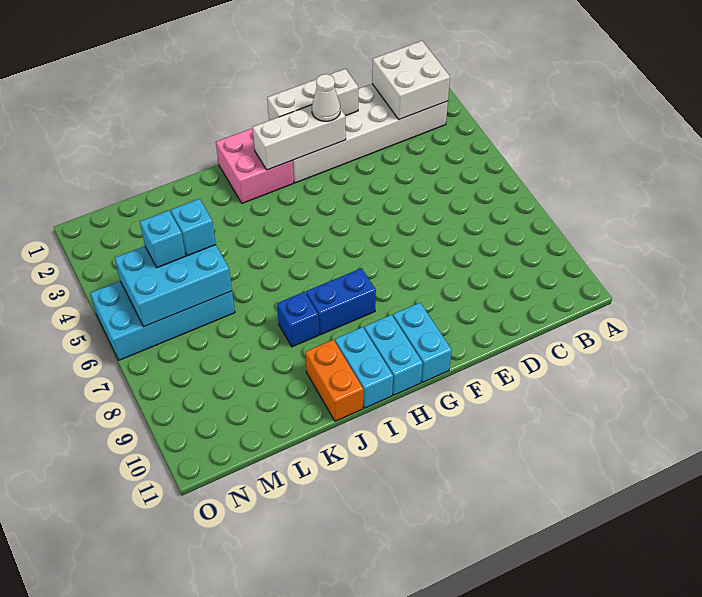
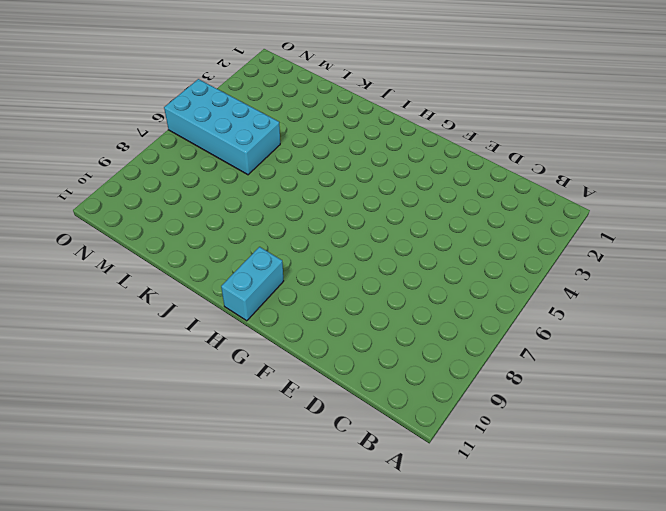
none -> white 2x6 brick [292,84,448,183]
none -> cyan 1x2 brick [393,303,452,382]
none -> pink 2x2 brick [216,128,294,203]

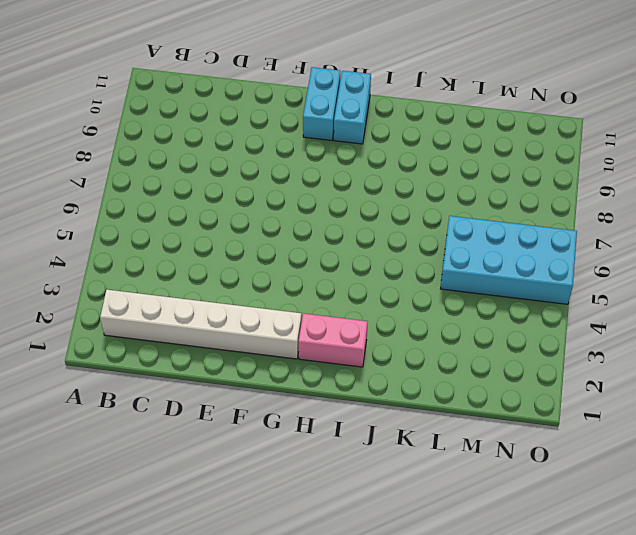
white 1x6 brick [100,289,302,359] -> white 2x6 brick [292,84,448,183]
pink 1x2 brick [299,313,368,367] -> pink 2x2 brick [216,128,294,203]
none -> blue 1x2 brick [306,268,376,335]
none -> cyan 1x2 brick [335,327,393,408]
none -> blue 1x1 brick [277,292,319,347]

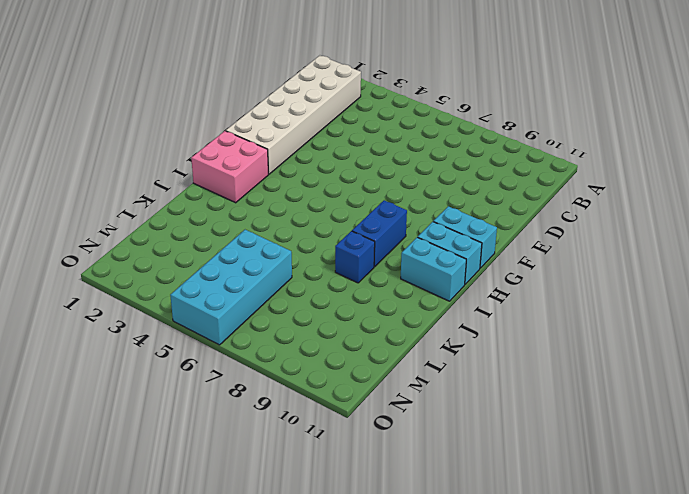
none -> orange 1x2 brick [305,340,363,421]
none -> white 2x2 brick [372,41,450,120]
none -> white 1x3 brick [267,69,358,121]

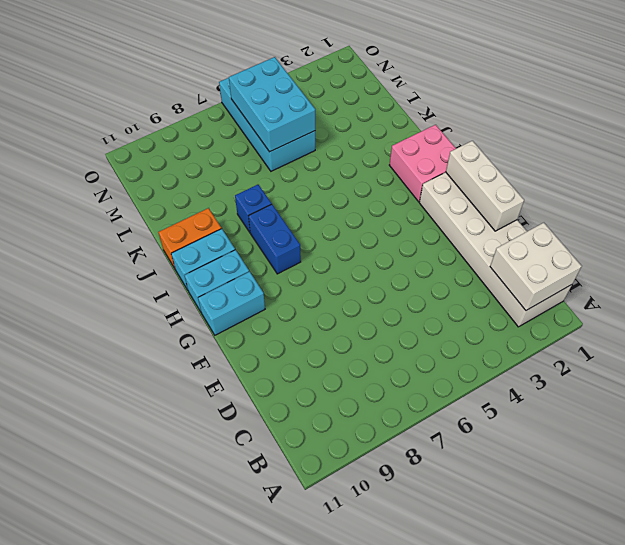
none -> white 1x3 brick [253,105,346,170]
none -> white 1x1 cone [312,74,340,121]
none -> cyan 1x1 brick [171,199,216,256]

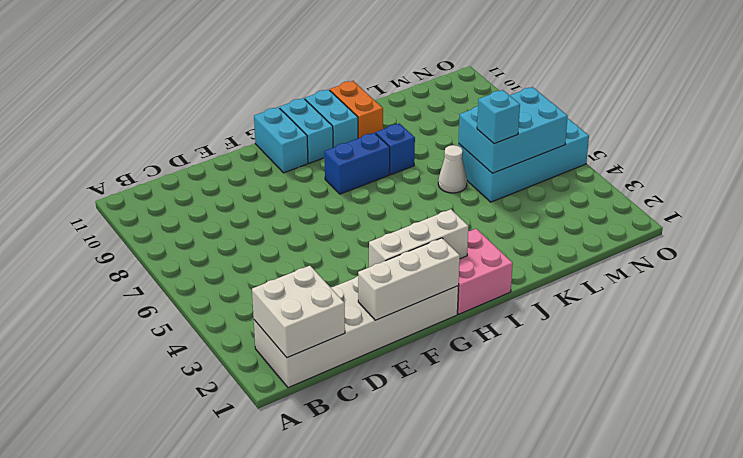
white 1x1 cone [438,145,467,193] -> white 1x1 cone moved to [312,74,340,121]
none -> cyan 1x1 brick [140,211,186,268]

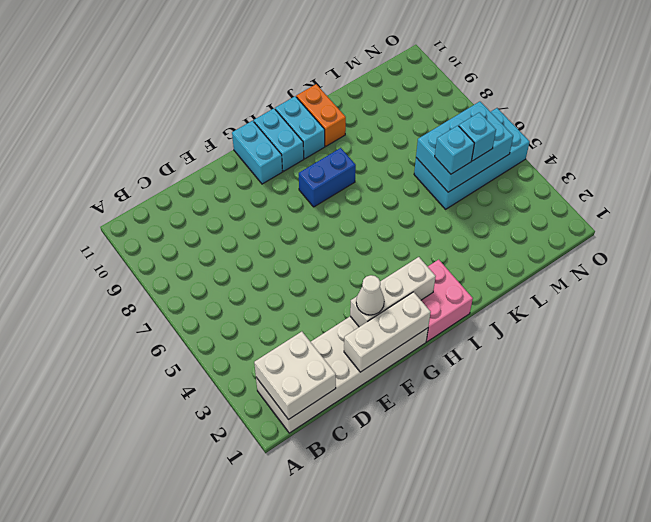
none -> blue 1x1 brick [277,292,319,347]

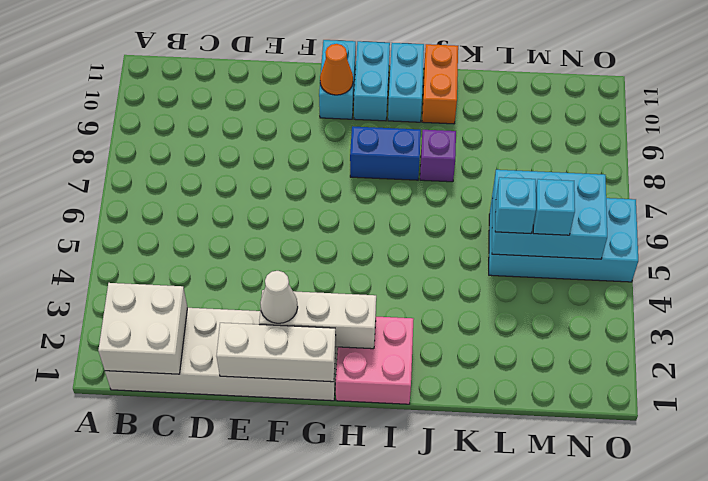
orange 1x1 cone [320,44,353,95] -> none
purple 1x1 brick [420,130,456,182] -> blue 1x1 brick [277,292,319,347]

